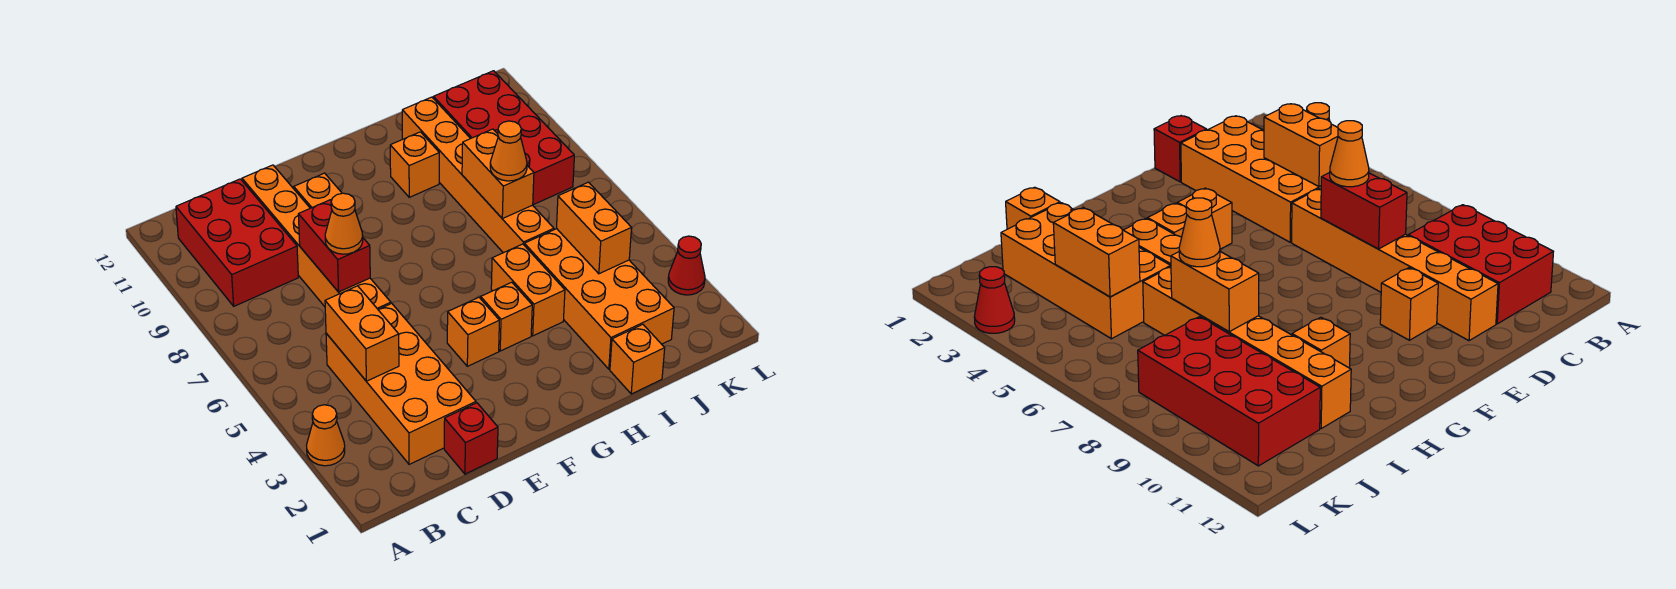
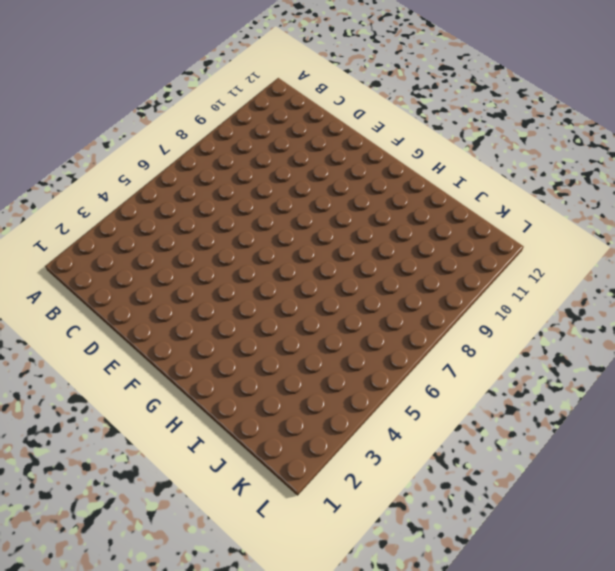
none -> orange 1x1 cone [307,405,345,466]
none -> red 2x3 brick [176,179,298,306]
none -> orange 2x4 brick [326,303,476,464]

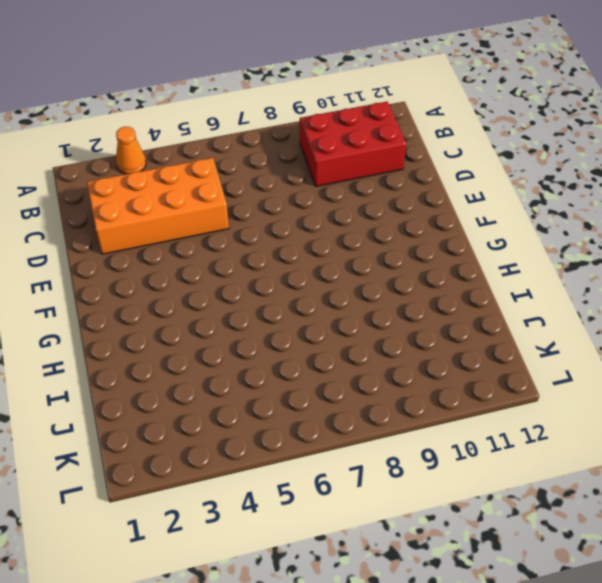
none -> red 1x1 brick [444,403,498,474]
none -> orange 1x6 brick [242,165,391,309]
none -> orange 1x1 brick [294,173,342,208]

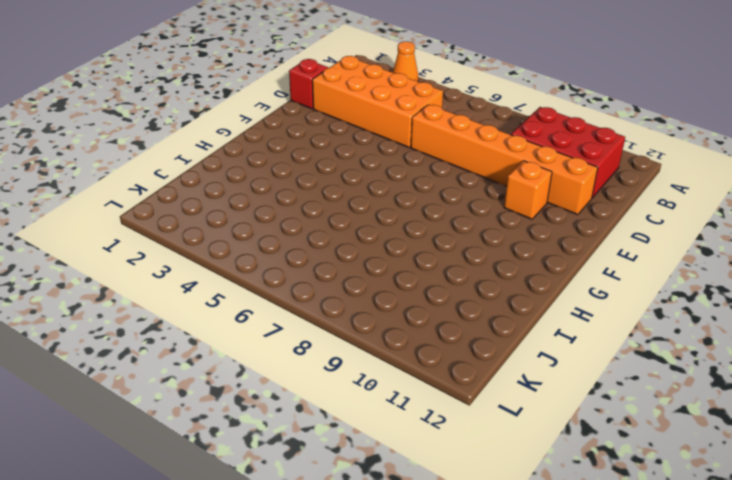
none -> orange 1x1 brick [447,297,499,366]
none -> orange 1x1 brick [481,282,532,351]
none -> orange 1x2 brick [491,244,565,336]

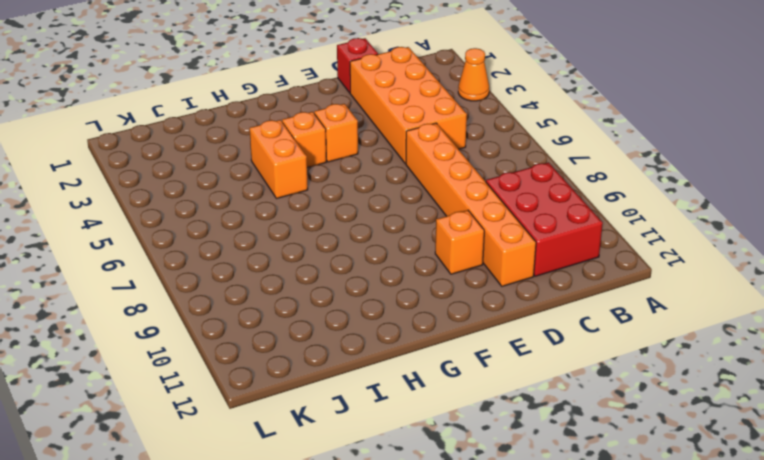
none -> orange 1x1 brick [390,132,439,197]
none -> orange 1x1 brick [610,324,665,394]
none -> orange 2x4 brick [524,229,674,369]

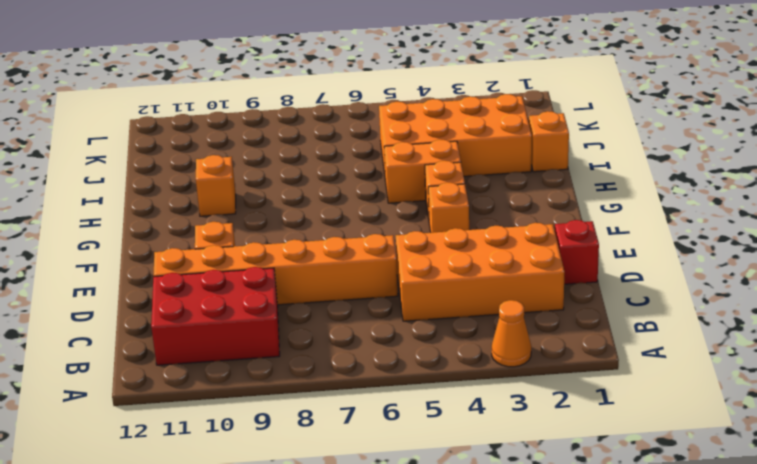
none -> orange 1x6 brick [402,97,554,253]
none -> red 2x4 brick [433,71,574,205]
none -> red 1x1 cone [668,236,705,295]

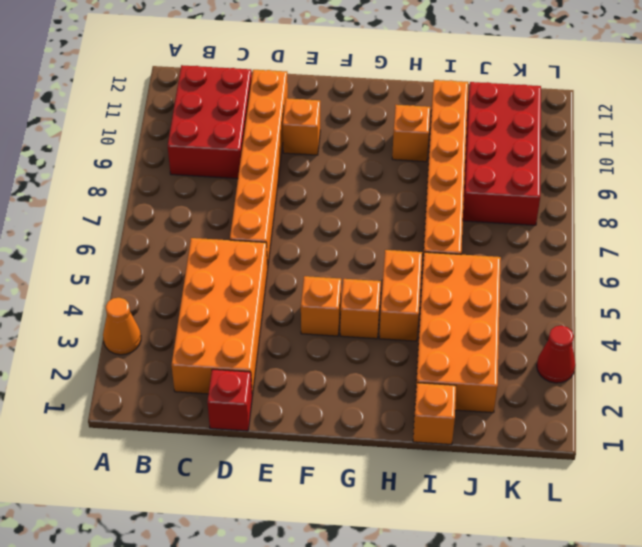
none -> orange 1x2 brick [325,286,399,381]
none -> red 1x2 brick [298,200,370,292]
none -> orange 1x2 brick [462,129,534,219]

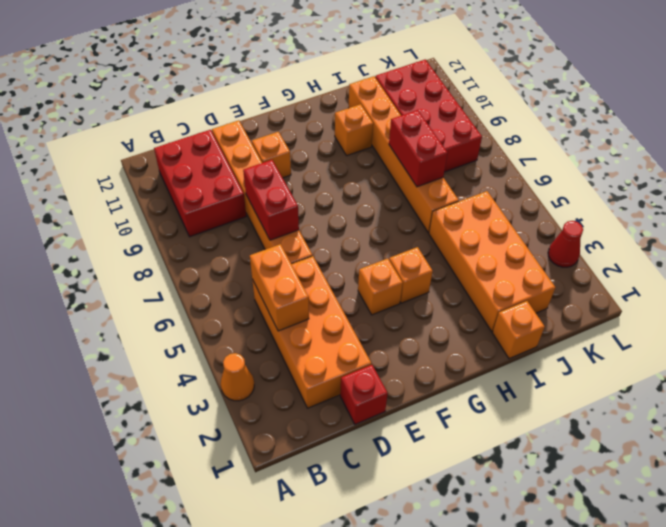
red 1x2 brick [389,110,447,187] -> orange 1x2 brick [462,129,534,219]
none -> orange 1x2 brick [491,244,565,336]
none -> orange 1x2 brick [557,182,631,274]
none -> orange 1x1 cone [325,193,363,254]

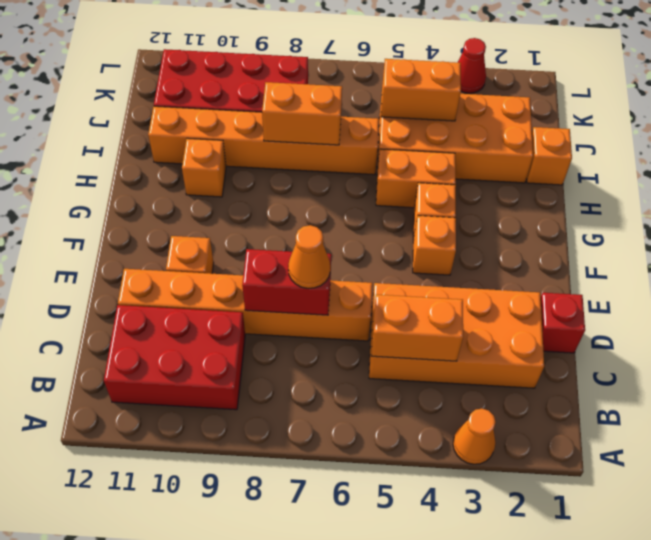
none -> orange 1x1 cone [490,121,527,181]

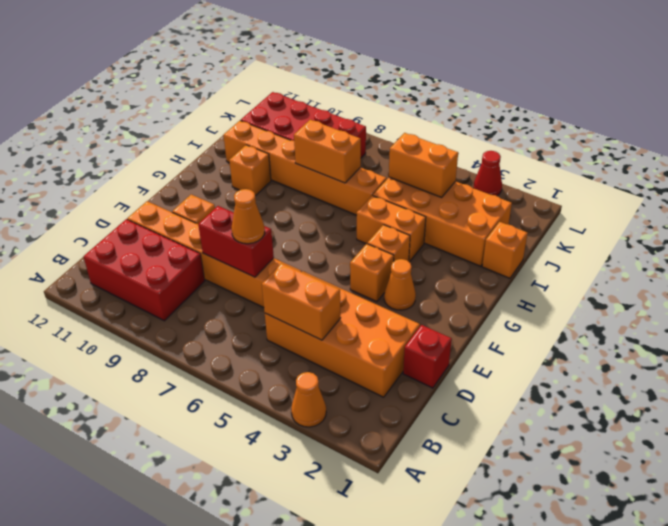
orange 1x1 cone [384,259,416,310] -> orange 1x1 cone moved to [490,121,527,181]

